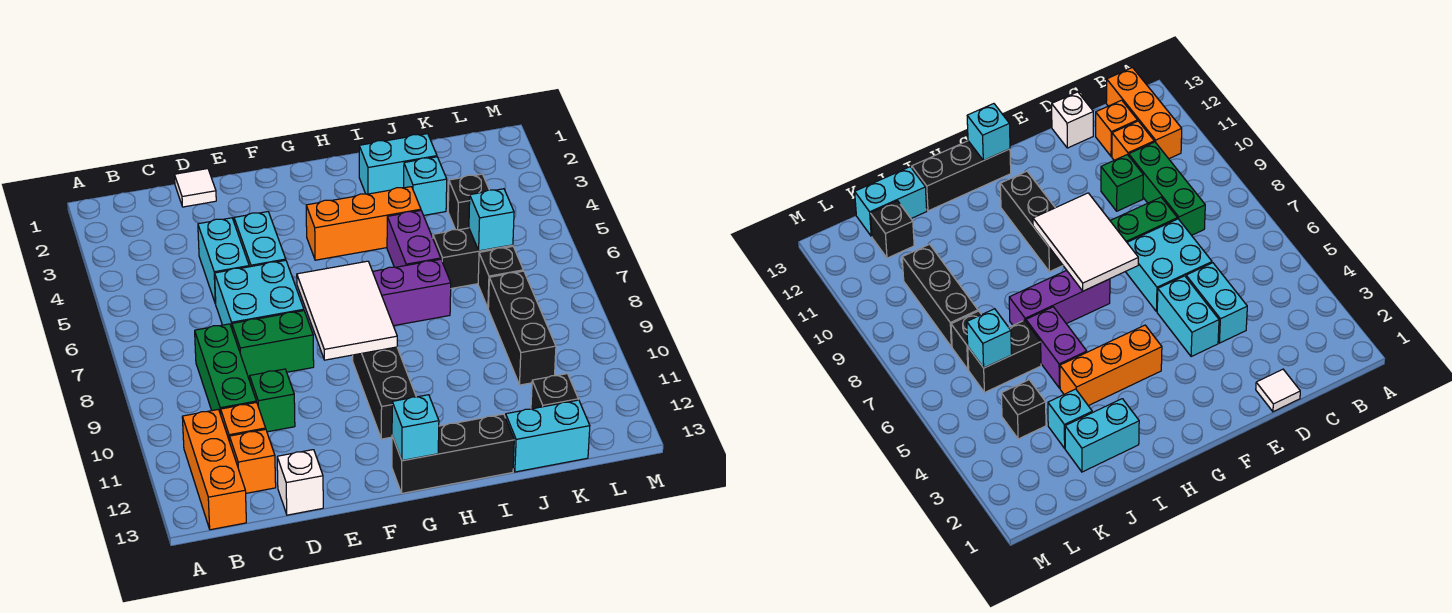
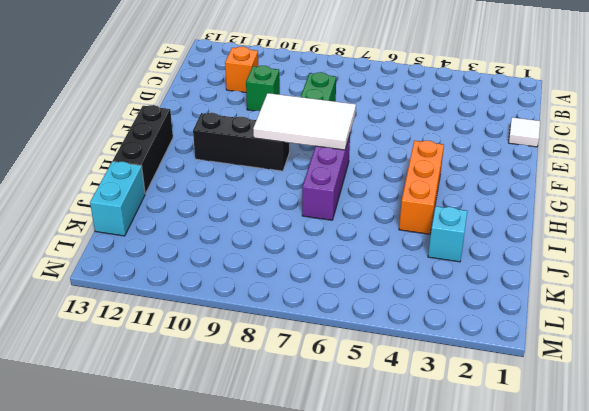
none -> orange 1x3 brick [182,409,246,530]
none -> green 1x3 brick [195,324,256,414]
none -> orange 1x1 brick [230,429,276,493]

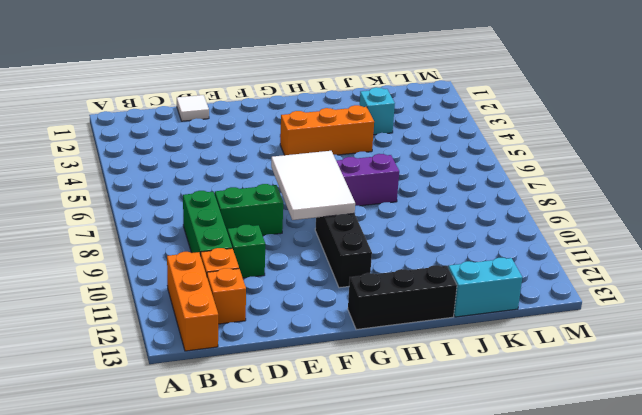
none -> cyan 1x2 brick [198,218,249,304]
none -> cyan 2x2 brick [215,260,304,328]
none -> white 1x1 brick [277,450,323,515]

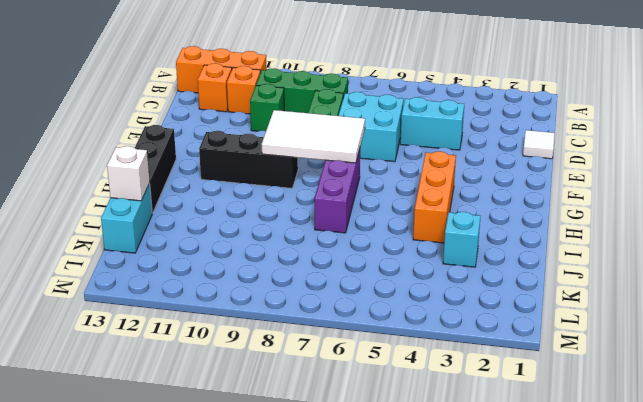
white 1x1 brick [107,146,150,201] -> white 1x1 brick moved to [277,450,323,515]
none -> cyan 1x2 brick [234,212,286,267]
none -> cyan 1x2 brick [359,134,437,194]
none -> purple 1x2 brick [387,211,441,267]

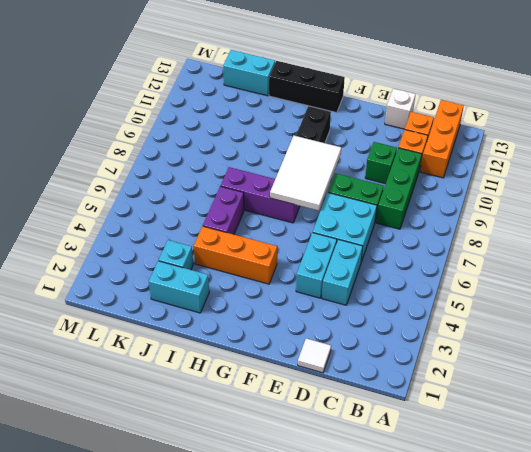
none -> black 1x2 brick [433,228,513,288]
none -> black 1x1 brick [448,174,489,230]
none -> black 1x1 brick [478,247,523,308]

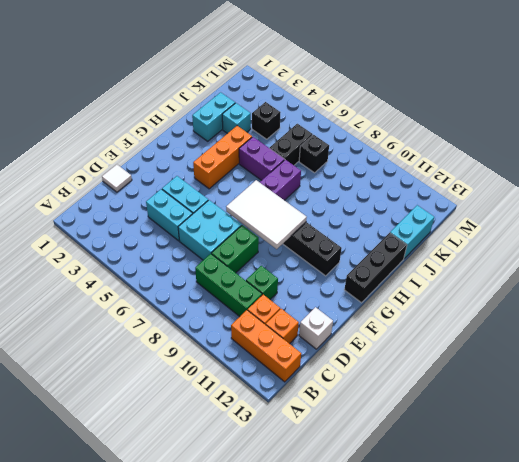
none -> black 1x3 brick [488,271,556,385]
none -> black 1x1 brick [531,374,578,409]
none -> cyan 1x1 brick [392,395,439,461]

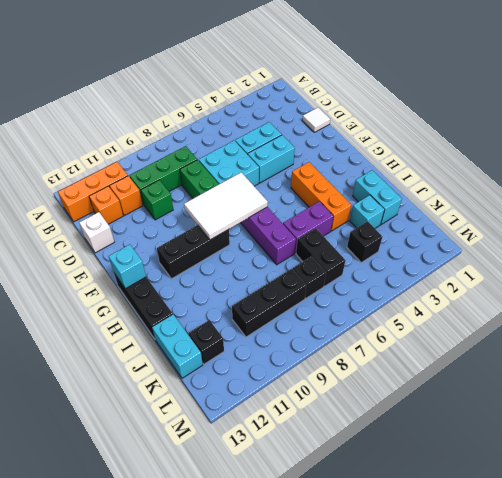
none -> cyan 1x1 brick [469,189,514,251]

